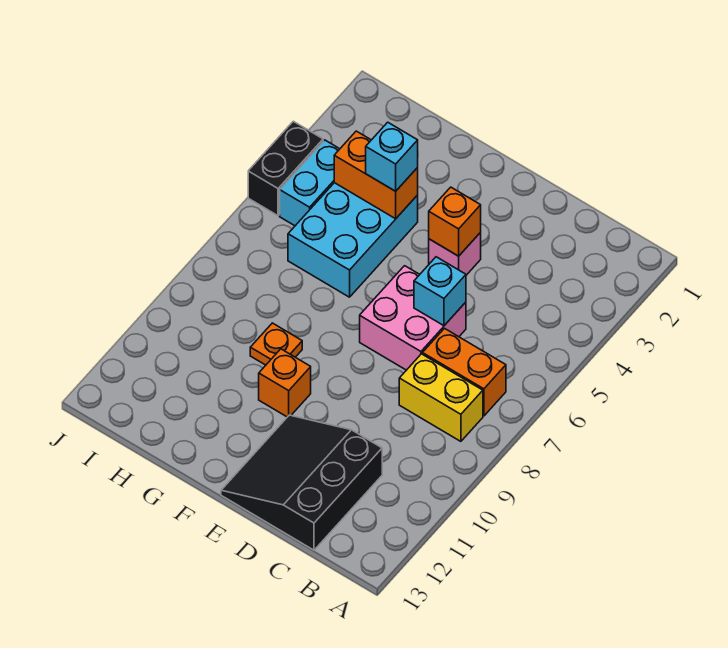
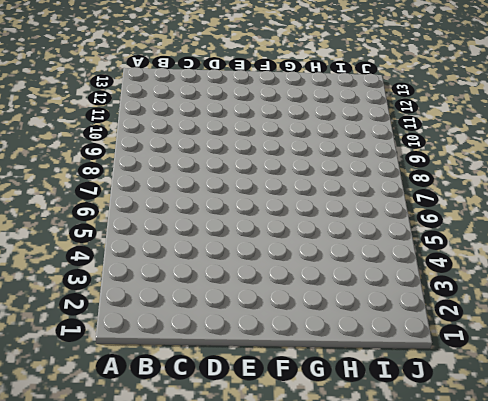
none -> orange 1x2 brick [422,329,506,416]
none -> yellow 1x2 brick [399,354,483,441]
none -> black 3x3 slope [221,415,382,550]

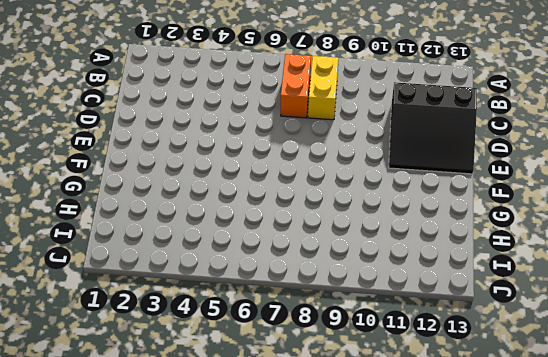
none -> pink 2x2 brick [360,266,466,370]
none -> pink 1x1 brick [429,232,481,275]
none -> orange 1x1 brick [259,349,311,417]

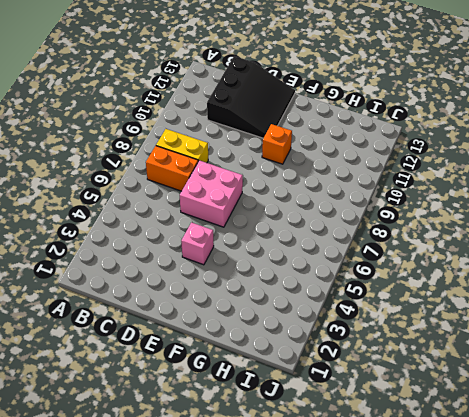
none -> cyan 2x3 brick [288,183,418,297]
none -> orange 1x1 plate [250,323,302,365]
none -> cyan 1x2 brick [280,140,339,226]

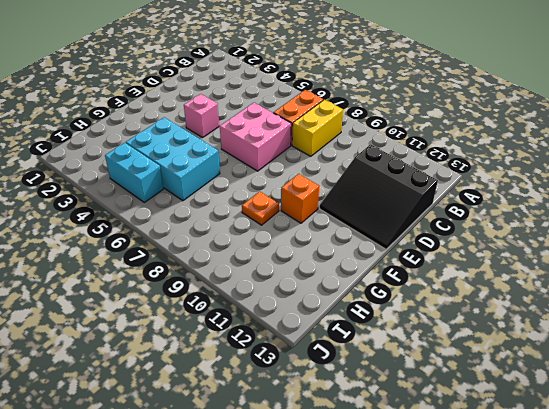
none -> black 1x2 brick [248,121,323,216]
none -> cyan 1x1 brick [414,257,466,326]
none -> orange 1x1 brick [429,187,481,256]

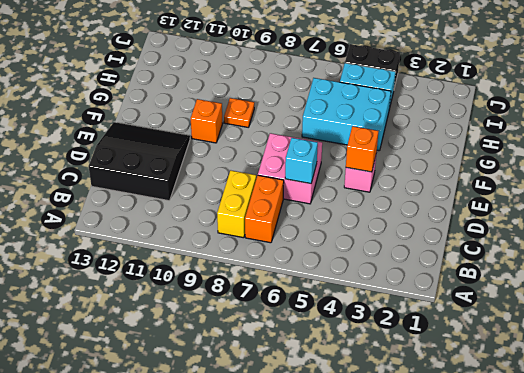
none -> orange 1x2 brick [334,131,418,219]
none -> cyan 1x1 brick [366,122,418,191]

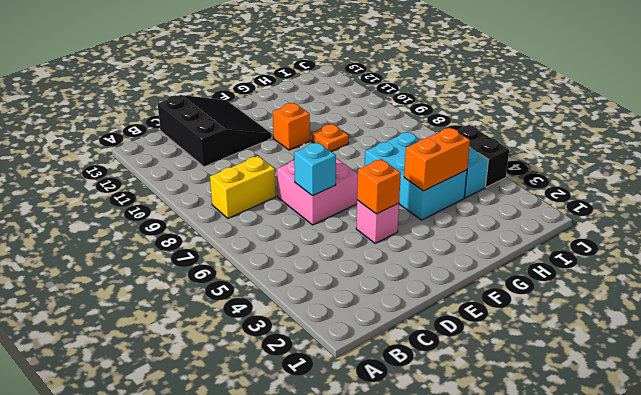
none -> orange 1x2 brick [422,329,506,416]
none -> cyan 1x1 brick [366,122,418,191]

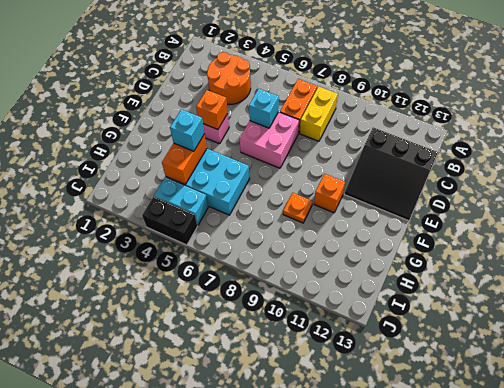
orange 2x2 round brick [207,52,251,104] -> none

